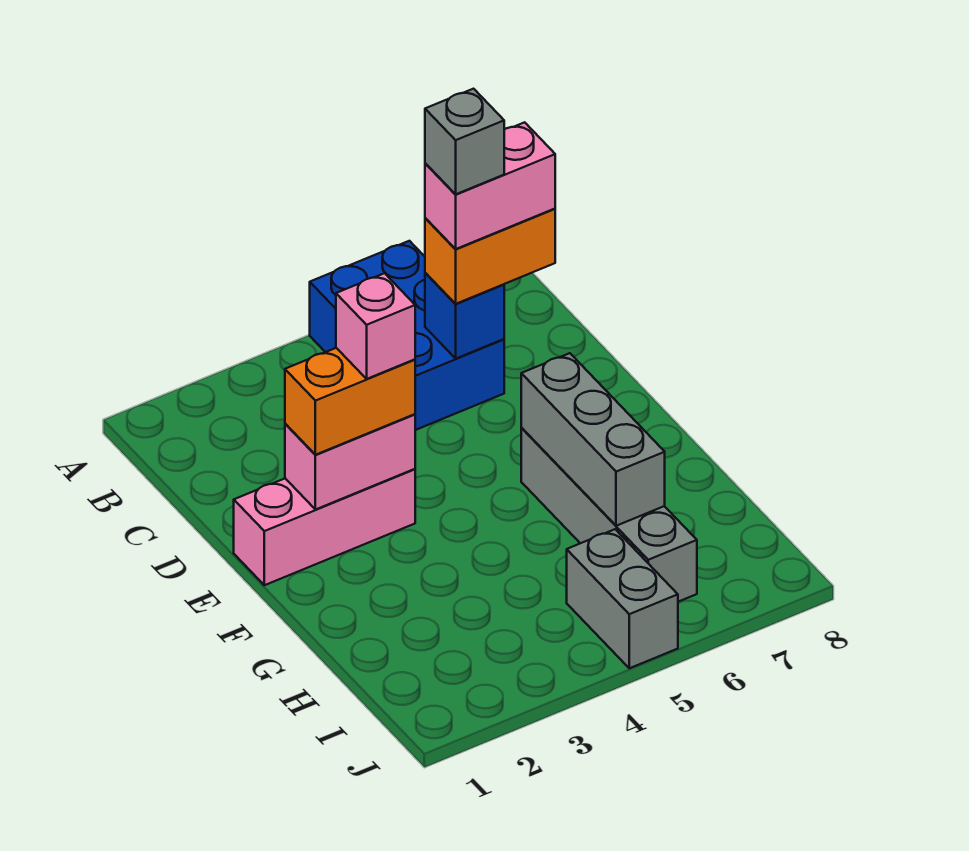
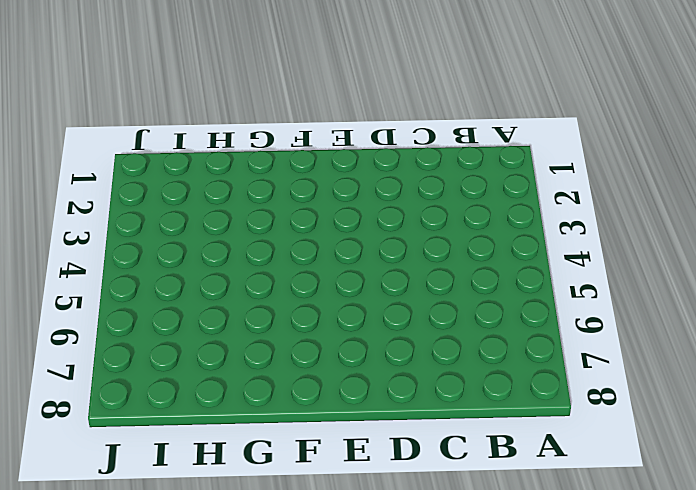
none -> blue 2x3 brick [310,241,504,430]
none -> pink 1x3 brick [234,469,415,585]
none -> grey 1x4 brick [521,428,697,602]

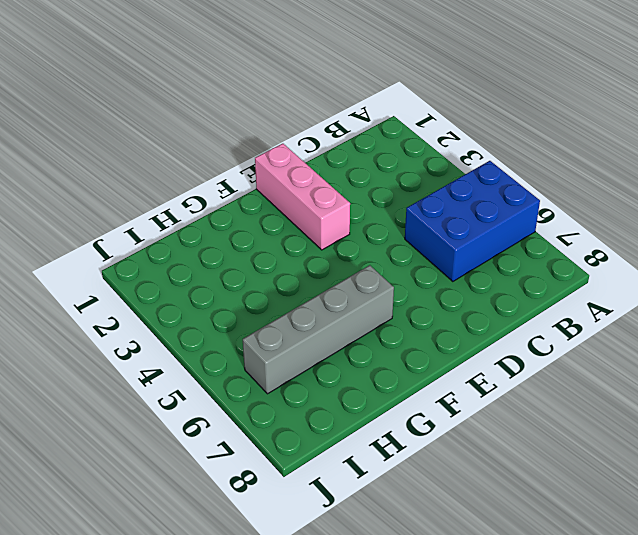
none -> grey 1x2 brick [567,529,678,668]
none -> blue 1x1 brick [425,273,504,358]
none -> pink 1x2 brick [285,414,415,510]

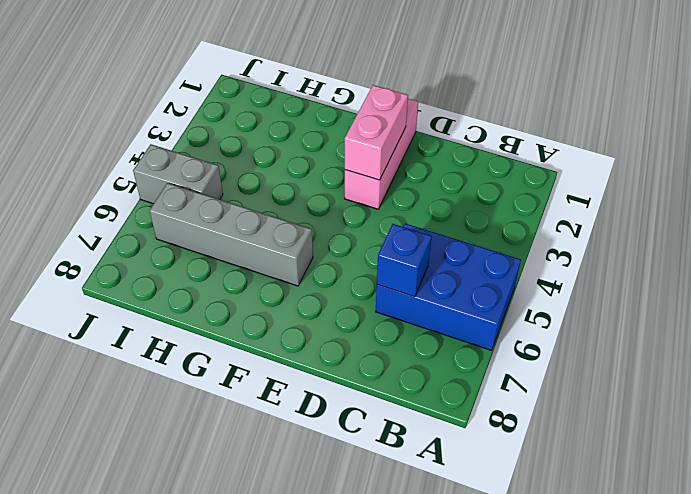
none -> grey 1x3 brick [521,353,665,526]
none -> orange 1x2 brick [425,209,555,304]
none -> orange 1x2 brick [285,348,415,455]

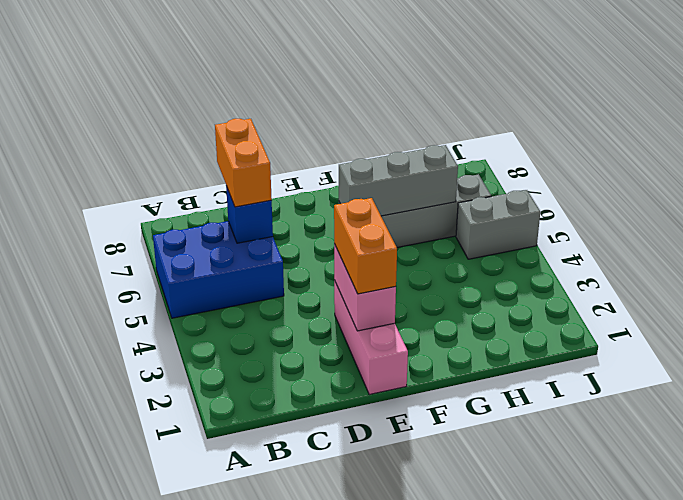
none -> pink 1x2 brick [425,122,555,249]
none -> pink 1x1 brick [336,273,415,379]
none -> grey 1x1 brick [425,89,504,194]

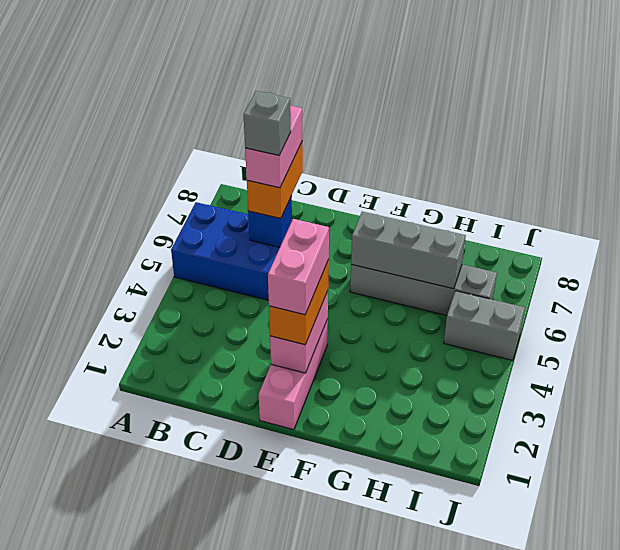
pink 1x2 brick [268,219,329,315] -> pink 1x1 brick [336,273,415,379]

